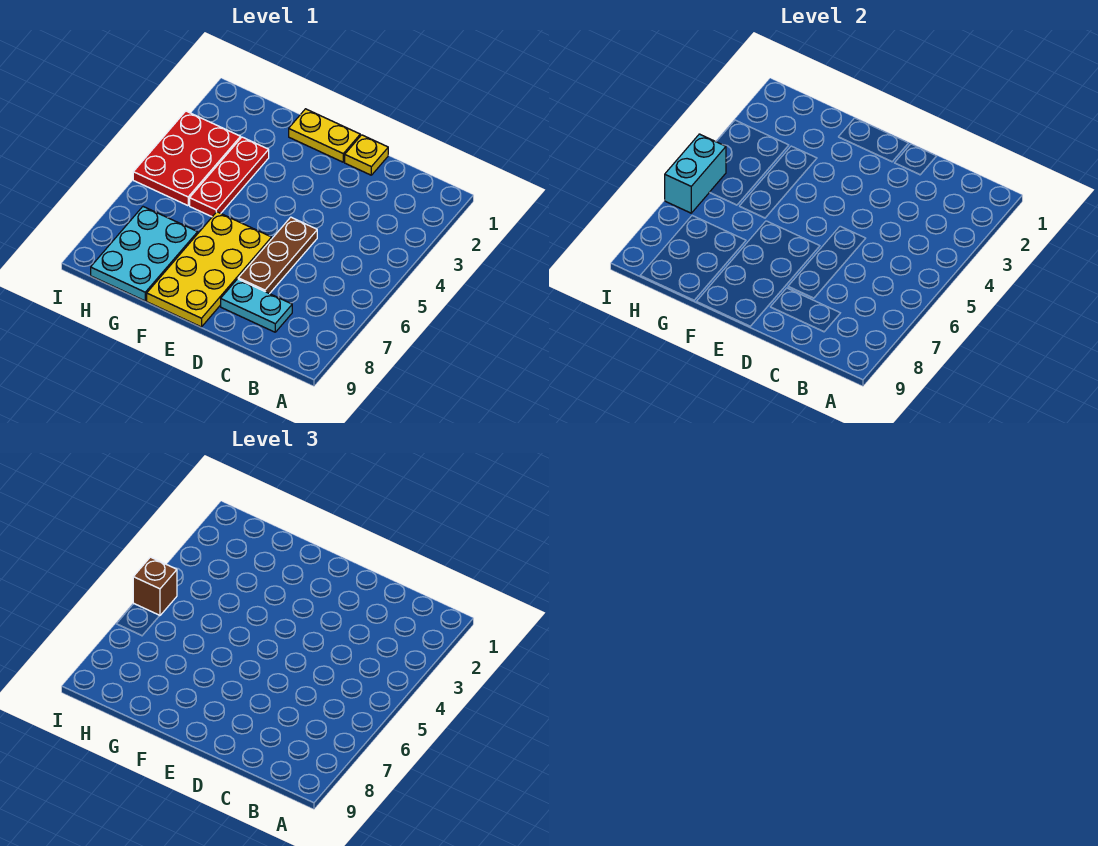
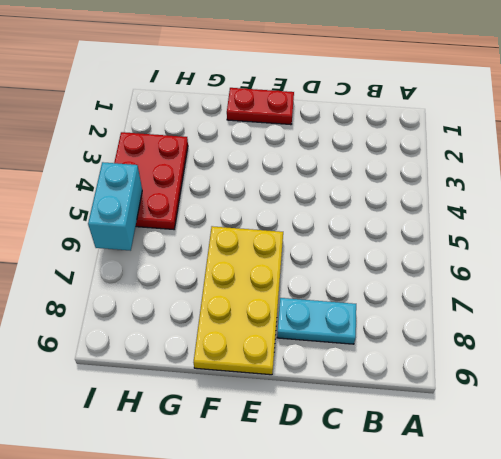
red 1x2 plate [227,88,294,125] -> yellow 1x2 plate [289,109,360,162]
none -> yellow 1x1 plate [345,135,388,175]
none -> brown 1x3 plate [238,217,317,294]

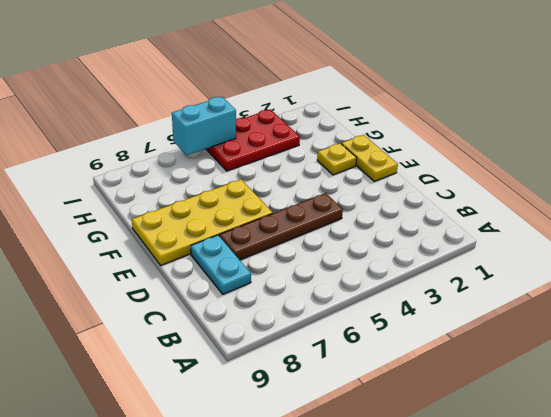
brown 1x4 plate [219,193,343,260] -> brown 1x3 plate [238,217,317,294]
yellow 1x1 plate [317,143,356,175] -> yellow 1x1 plate moved to [345,135,388,175]
none -> red 1x3 plate [190,137,269,217]
none -> cyan 2x3 plate [91,207,198,301]

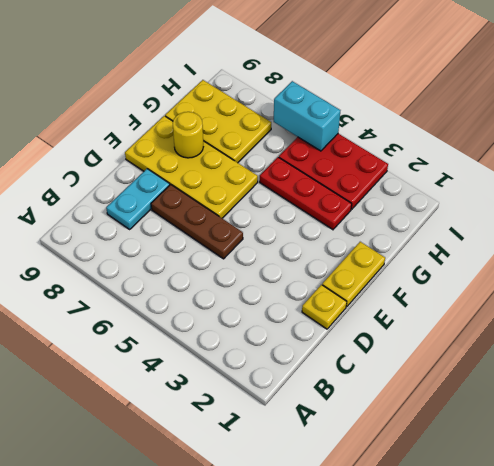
yellow 1x1 round brick [173,112,203,158] -> none
yellow 2x3 plate [165,80,271,163] -> cyan 2x3 plate [91,207,198,301]
none -> brown 1x1 brick [133,557,177,616]

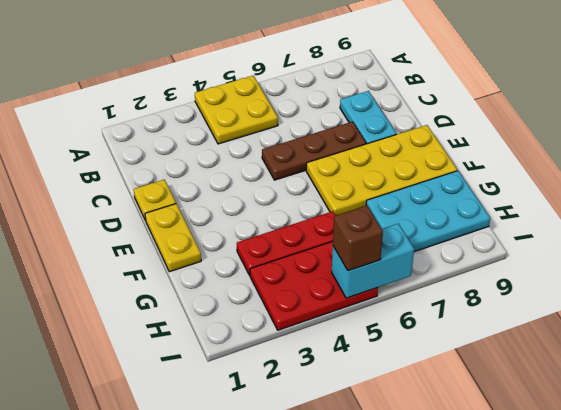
yellow 2x2 plate [195,76,278,144] -> none

